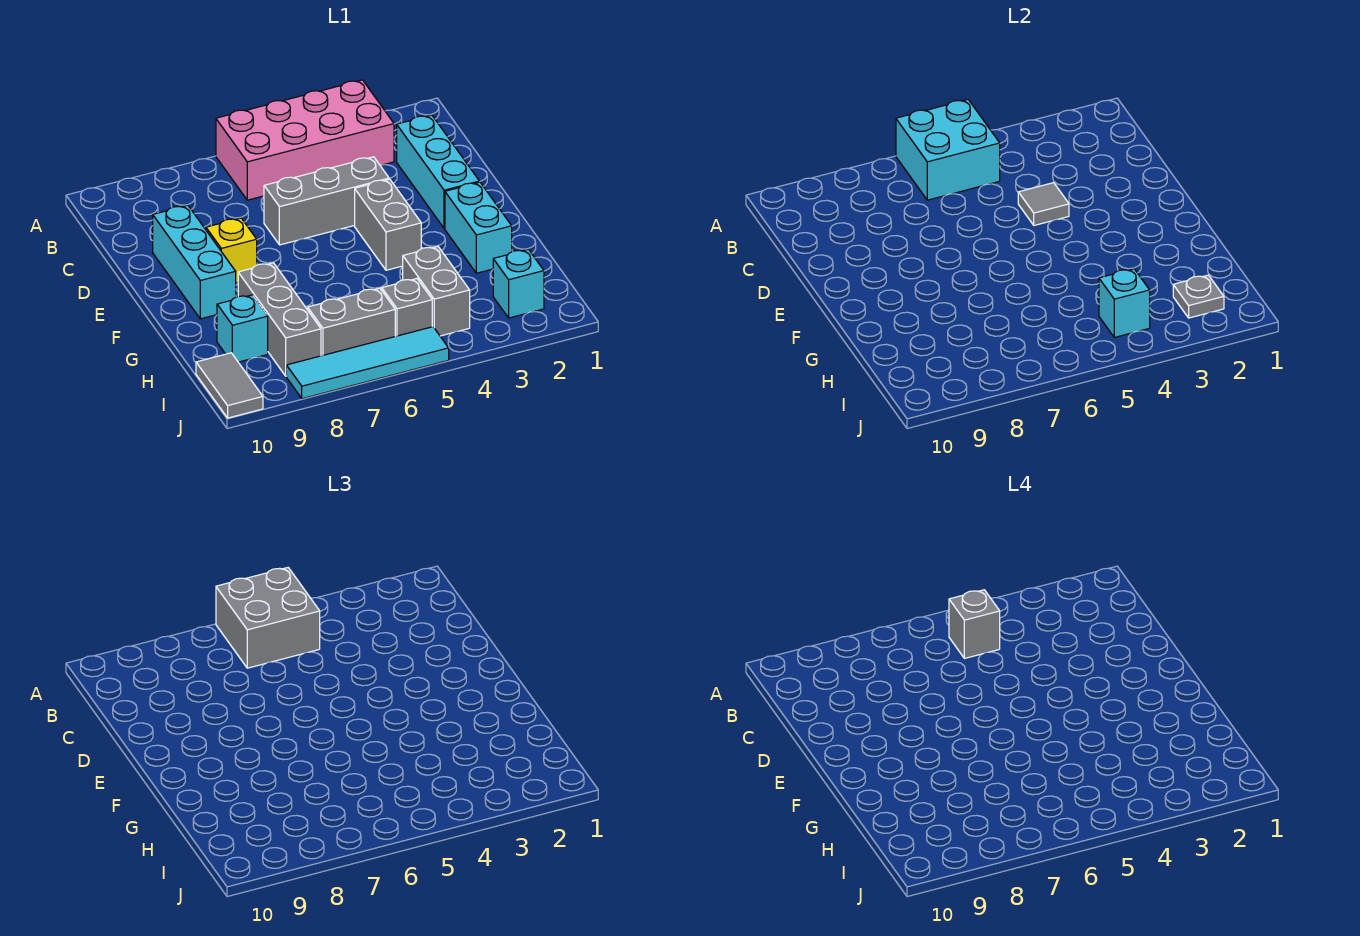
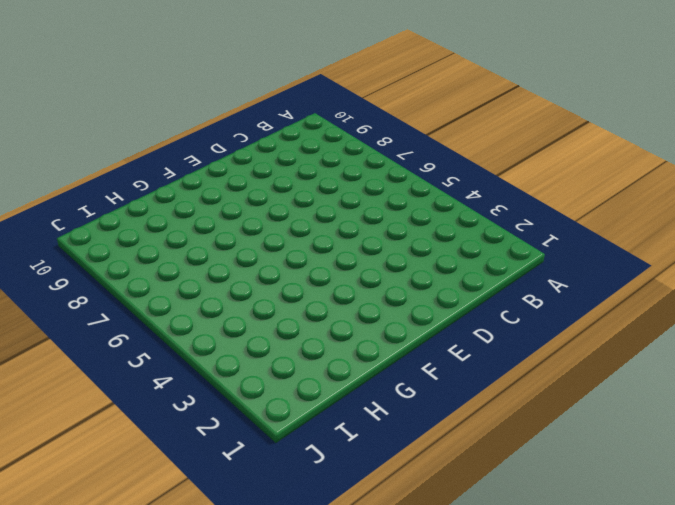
none -> pink 2x4 brick [216,80,394,200]
none -> cyan 1x3 brick [397,115,479,229]
none -> grey 1x3 brick [264,157,389,245]

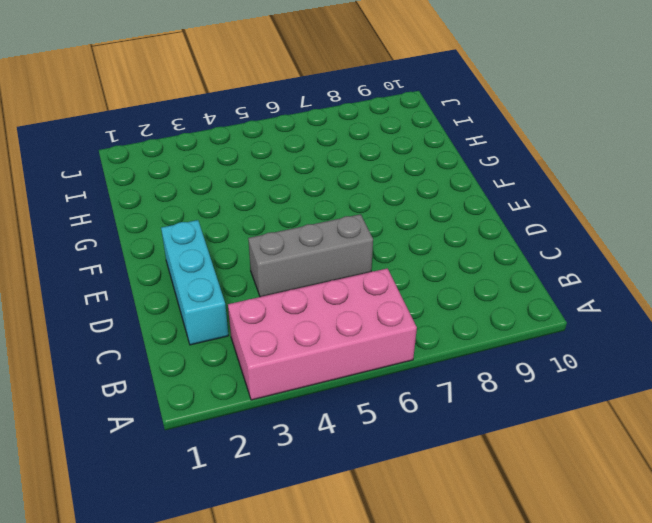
none -> cyan 1x3 brick [153,205,236,319]
none -> grey 1x2 brick [355,179,421,270]
none -> yellow 1x1 brick [206,218,257,283]

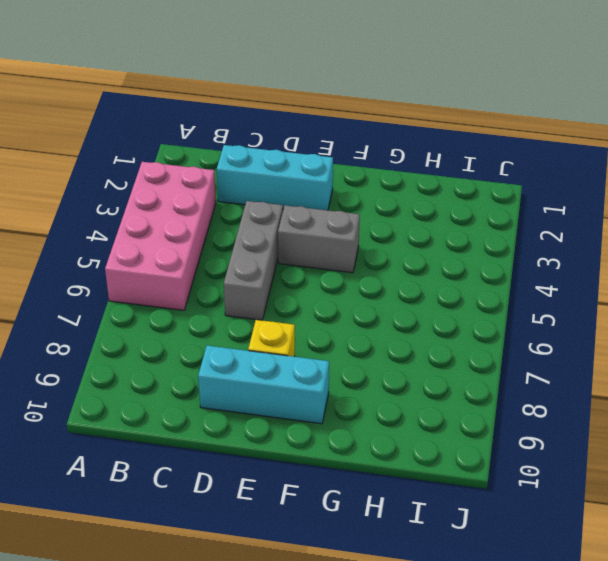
none -> cyan 1x2 brick [445,182,512,273]
none -> grey 1x3 brick [238,263,321,376]
none -> grey 1x2 brick [403,246,470,336]

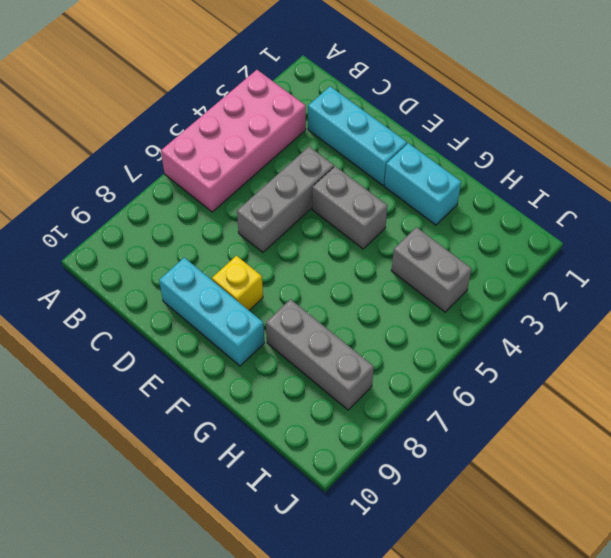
none -> cyan 1x1 brick [217,295,268,362]
none -> cyan 1x1 brick [493,249,544,318]
none -> grey 1x1 brick [382,279,432,336]

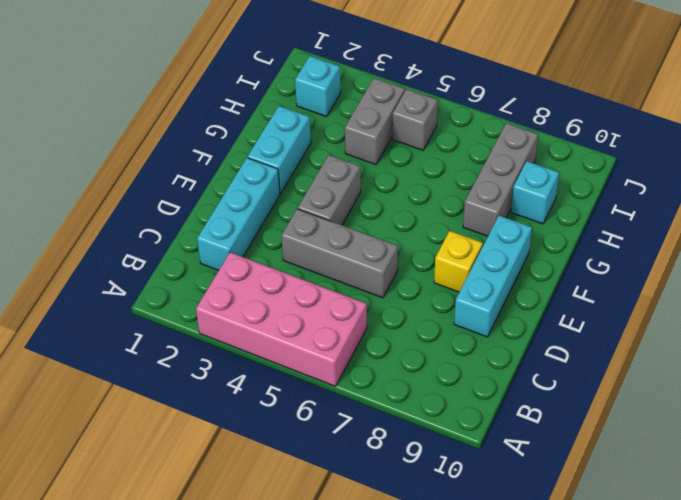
none -> grey 1x2 brick [308,288,395,356]
none -> grey 1x2 tile [196,353,263,418]
none -> cyan 1x4 tile [286,327,449,399]

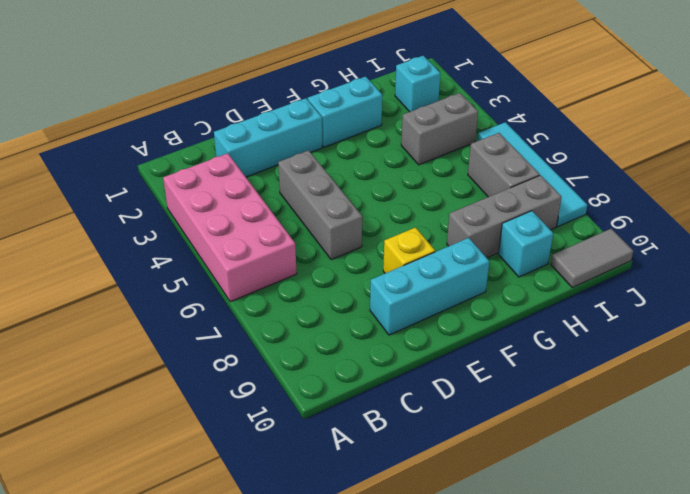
none -> grey 1x2 brick [355,179,421,270]
none -> grey 1x1 brick [382,279,432,336]
none -> cyan 2x2 brick [896,100,1000,200]

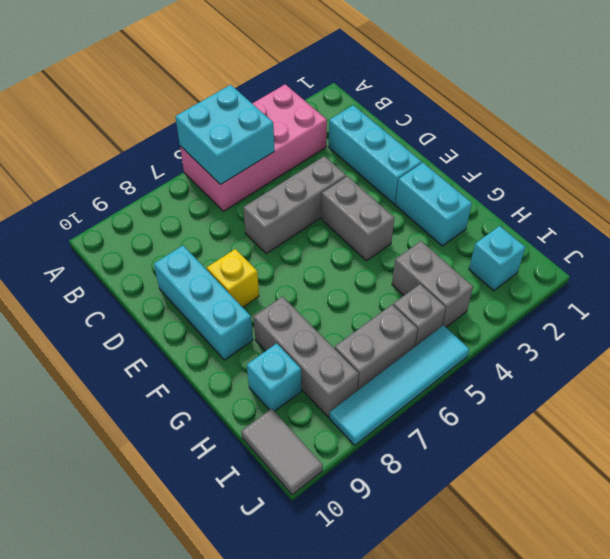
none -> grey 1x1 tile [1018,183,1069,225]
none -> grey 1x1 plate [1173,275,1224,318]
none -> cyan 1x1 brick [1099,269,1150,337]

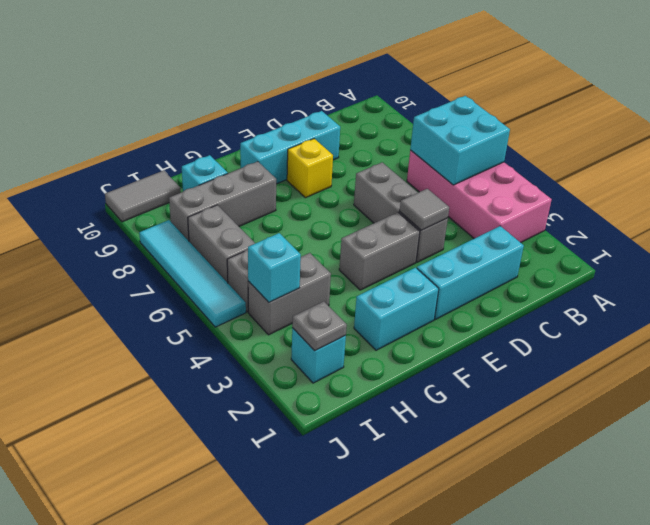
none -> grey 2x2 brick [216,568,320,668]
none -> grey 1x1 brick [949,590,1000,659]

